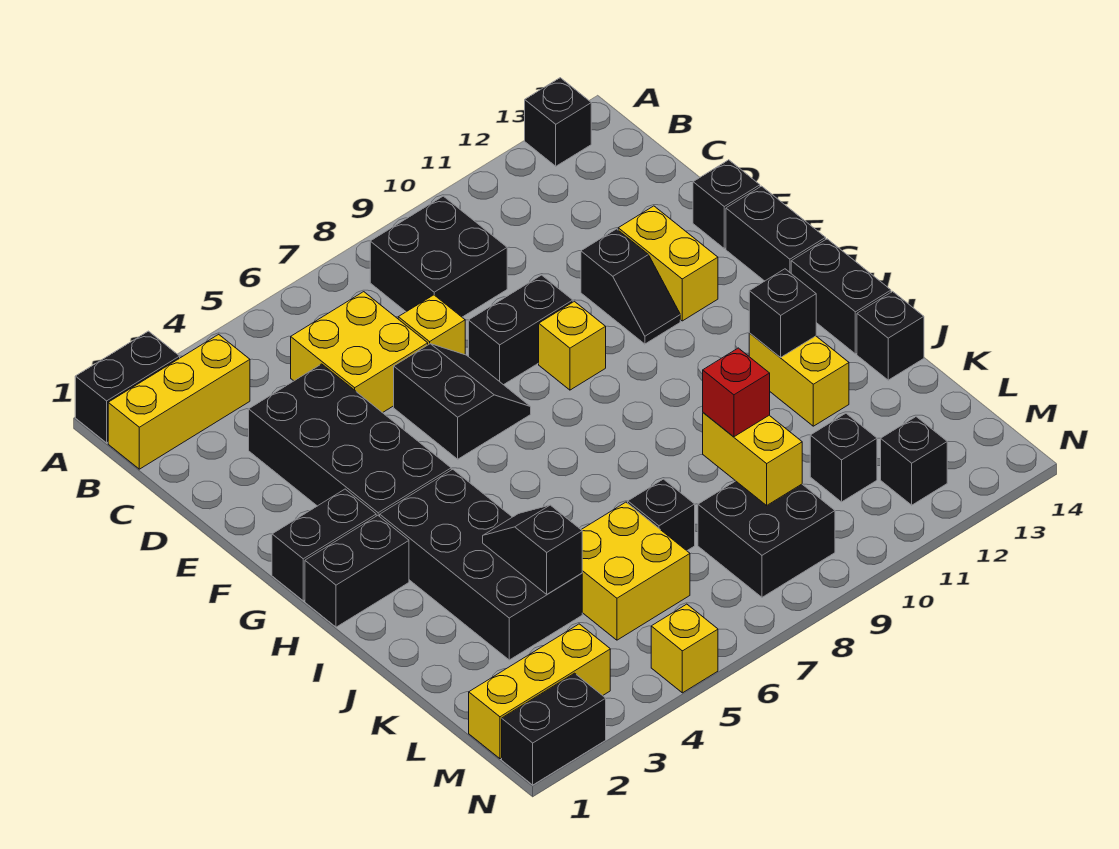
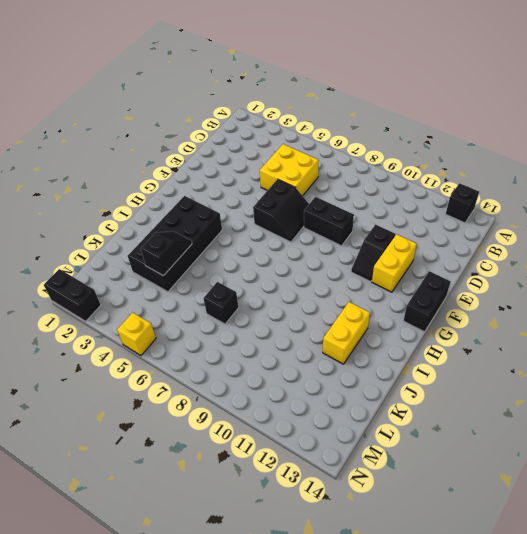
none -> black 1x2 brick [75,331,180,443]
none -> yellow 1x3 brick [108,334,250,469]
none -> black 2x2 brick [370,196,507,317]
none -> black 2x4 brick [249,364,451,516]

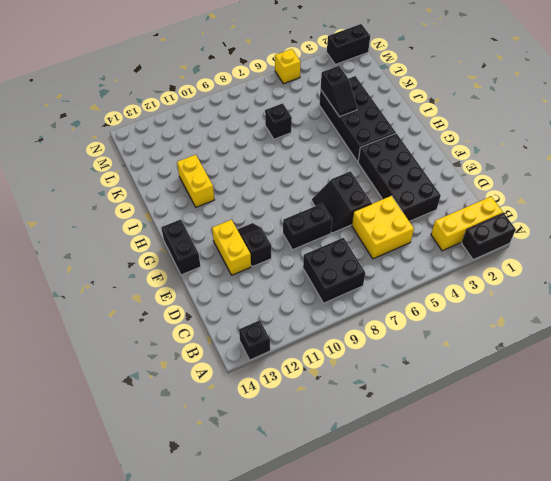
none -> yellow 1x1 brick [398,295,465,355]
none -> black 1x1 brick [693,160,760,248]
none -> yellow 1x1 brick [539,301,606,390]
none -> black 1x2 brick [272,489,376,601]

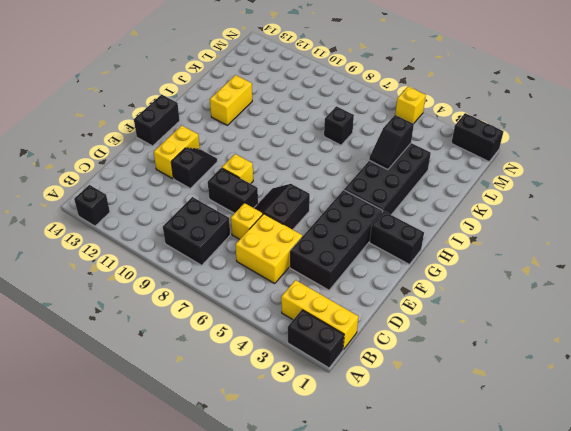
none -> black 1x1 brick [693,160,760,248]
none -> black 1x2 brick [305,516,409,627]
none -> black 1x2 brick [791,239,891,354]
none -> black 1x1 brick [857,291,924,380]

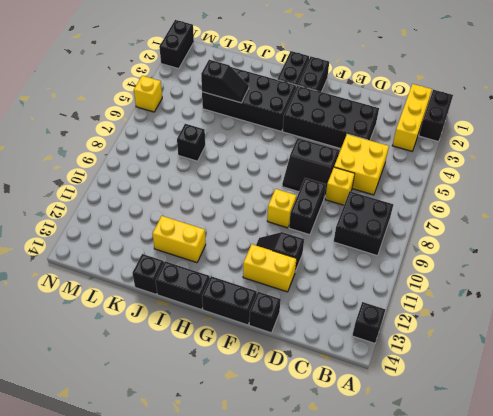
none -> yellow 2x2 brick [581,502,690,640]
none -> black 2x2 brick [698,481,835,597]
none -> black 1x1 brick [810,413,877,502]
none -> yellow 1x3 brick [469,624,610,759]

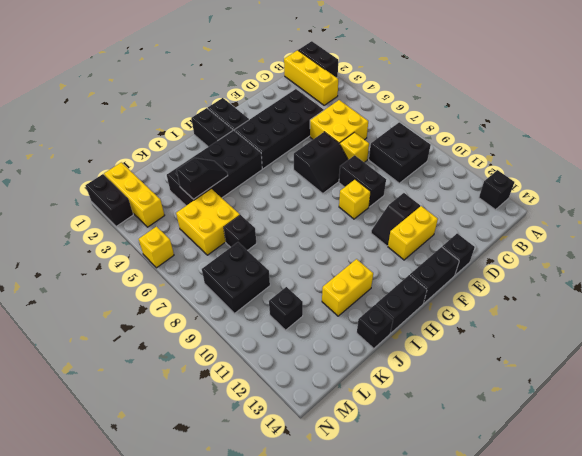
none -> black 1x1 brick [881,417,947,505]
none -> black 1x1 brick [749,269,816,358]
none -> yellow 1x2 brick [703,413,802,505]
none -> red 1x1 brick [703,348,770,437]

